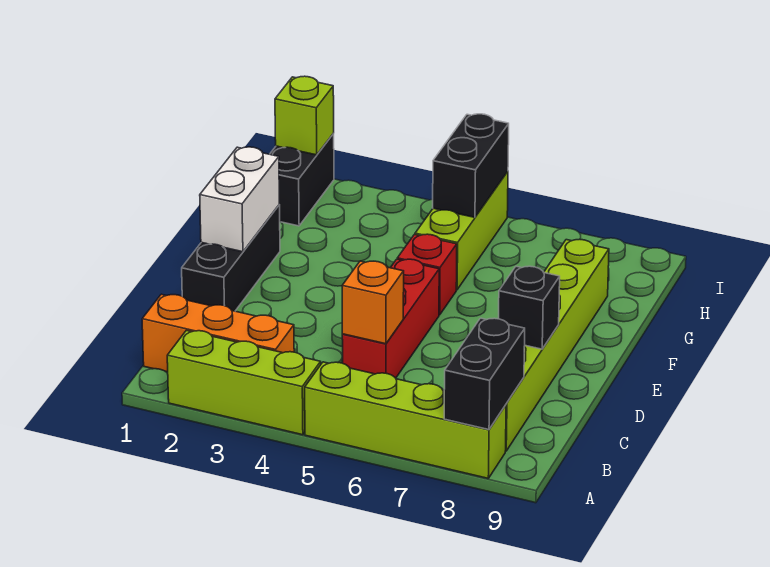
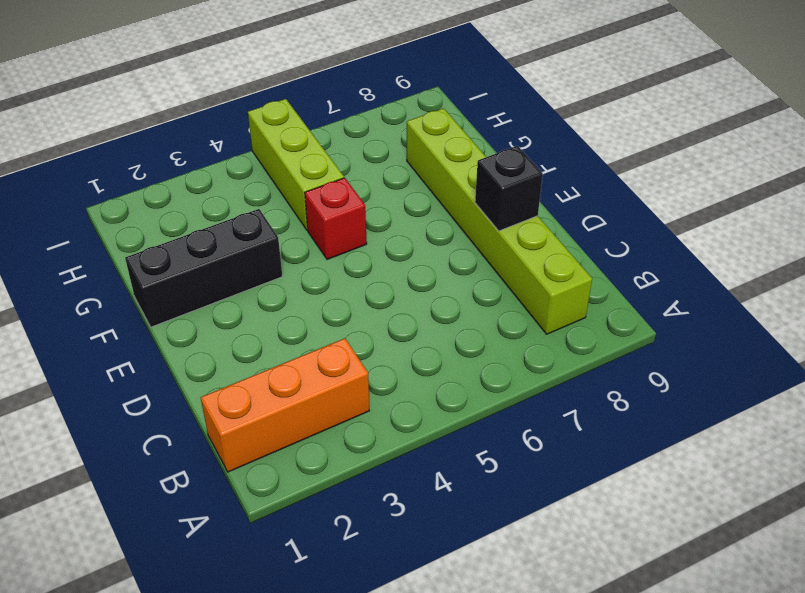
black 1x3 brick [125,209,282,327] -> black 1x3 brick turned to [182,205,280,311]
none -> lime 1x3 brick [167,330,321,435]
none -> lime 1x4 brick [305,362,506,478]
none -> red 1x3 brick [342,259,439,378]

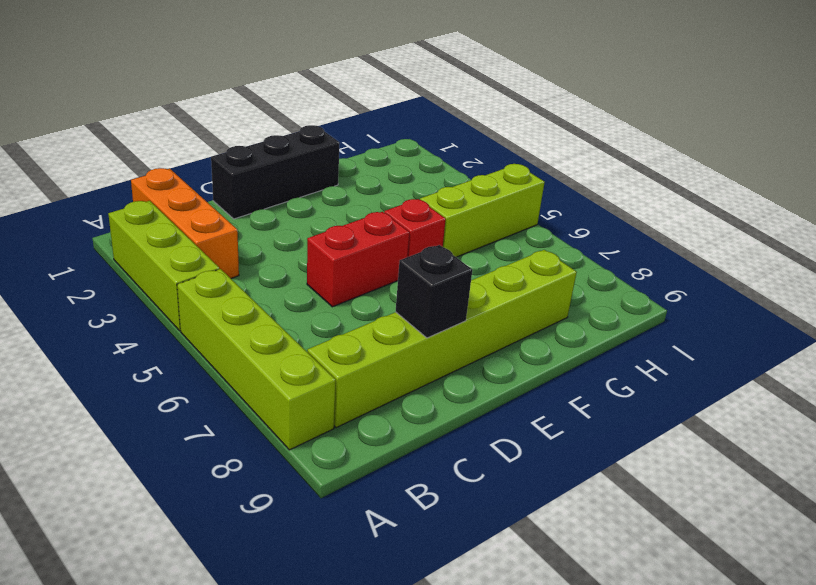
red 1x2 brick [307,212,410,307] -> red 1x3 brick [342,259,439,378]
none -> black 1x2 brick [270,134,334,226]
none -> black 1x2 brick [444,318,525,430]
none -> orange 1x1 brick [342,261,404,344]

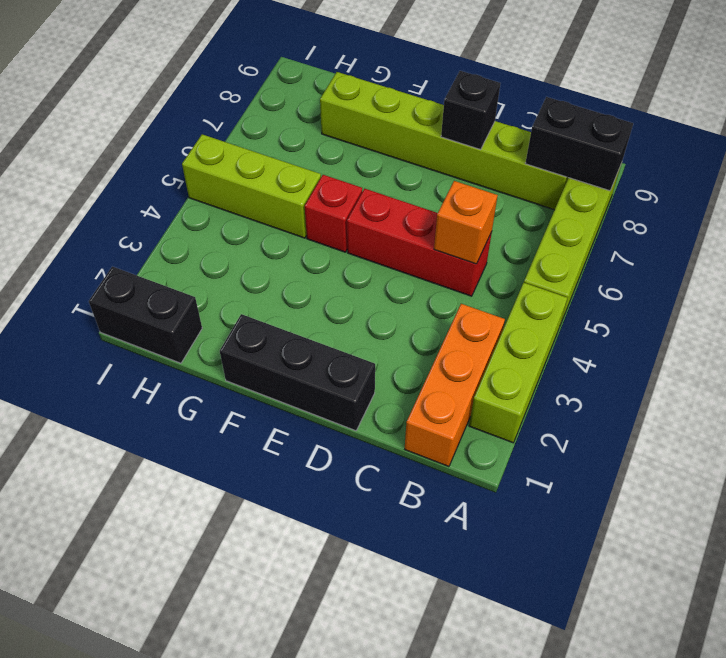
none -> white 1x2 brick [200,147,279,252]
none -> black 1x2 brick [433,114,509,217]
none -> lime 1x1 brick [275,76,334,155]

